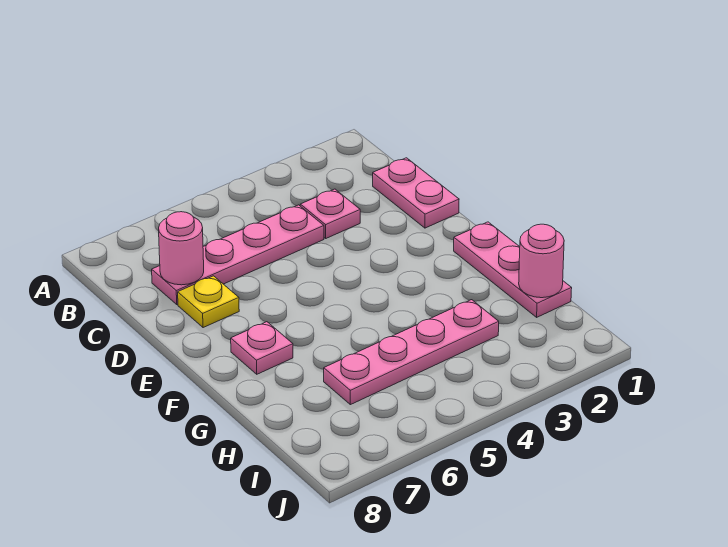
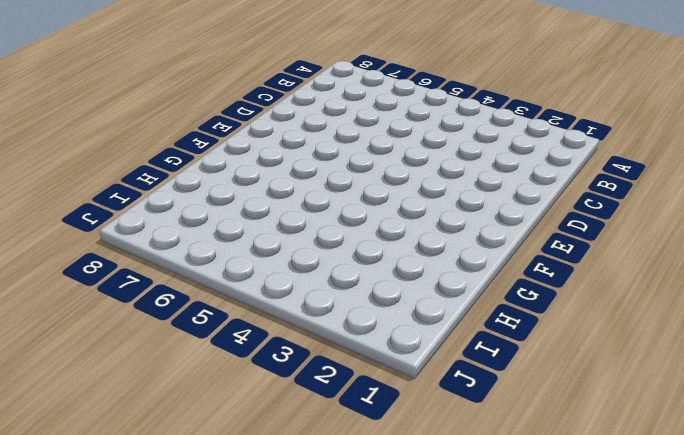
none -> pink 1x2 plate [373,158,459,228]
none -> pink 1x1 plate [300,189,360,238]

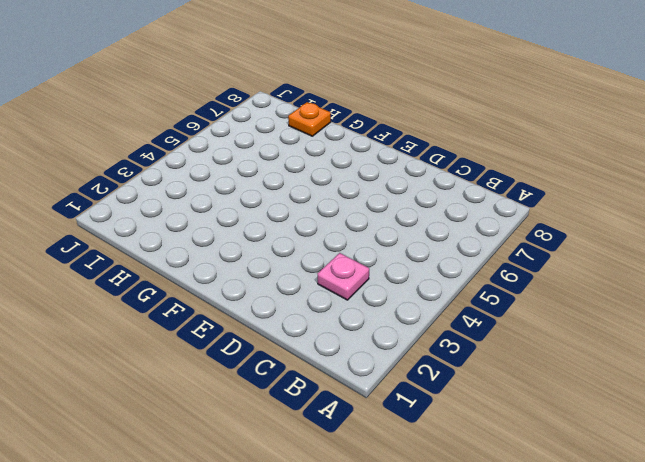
orange 1x1 plate [288,102,331,136] -> none
none -> pink 1x2 plate [373,158,459,228]
none -> pink 1x4 plate [152,205,324,305]

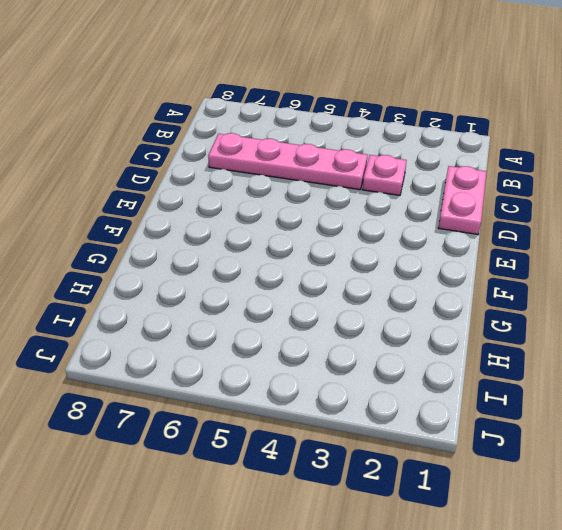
none -> yellow 1x1 plate [178,276,239,328]
none -> pink 1x3 plate [454,222,572,317]

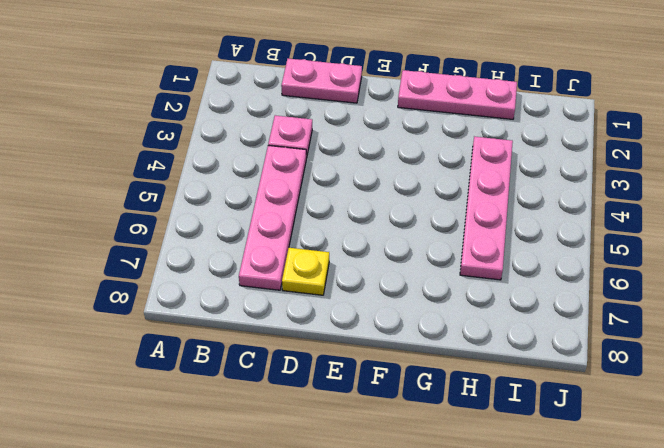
none -> pink 1x1 plate [231,322,293,374]
none -> pink 1x1 round brick [159,212,204,285]

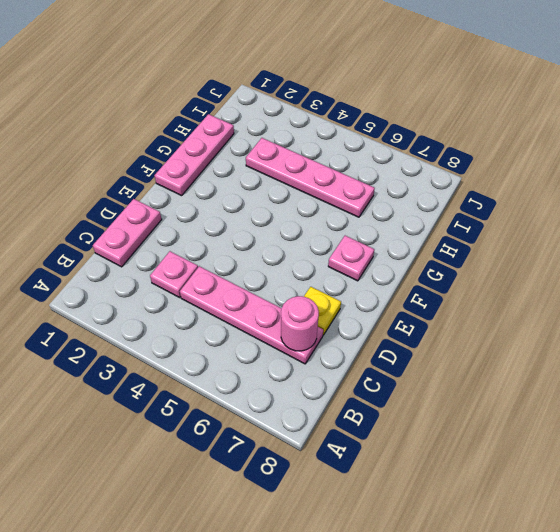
none -> pink 1x1 round brick [519,224,564,298]

